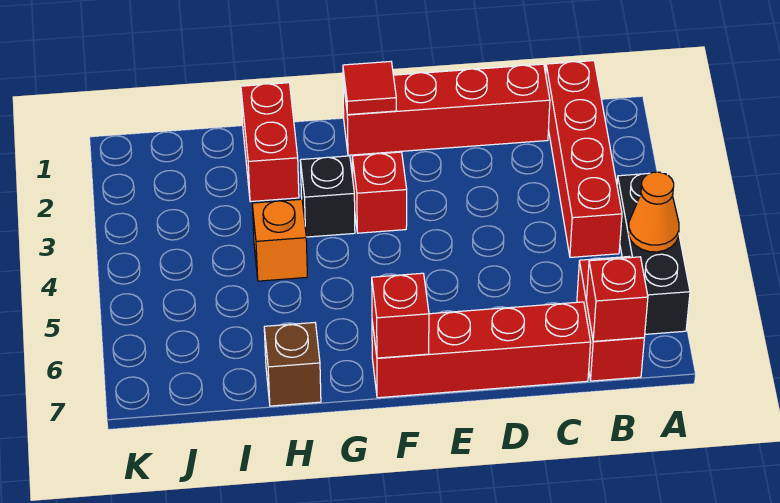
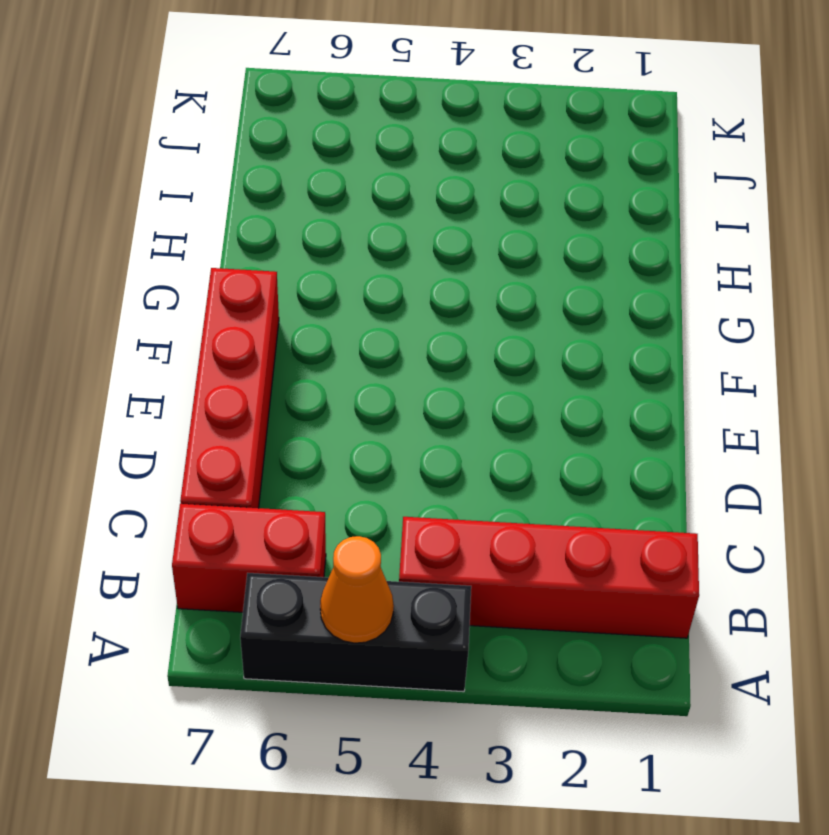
none -> red 1x4 brick [343,64,550,155]
none -> red 1x1 brick [352,152,407,233]
none -> black 1x1 brick [300,156,355,237]

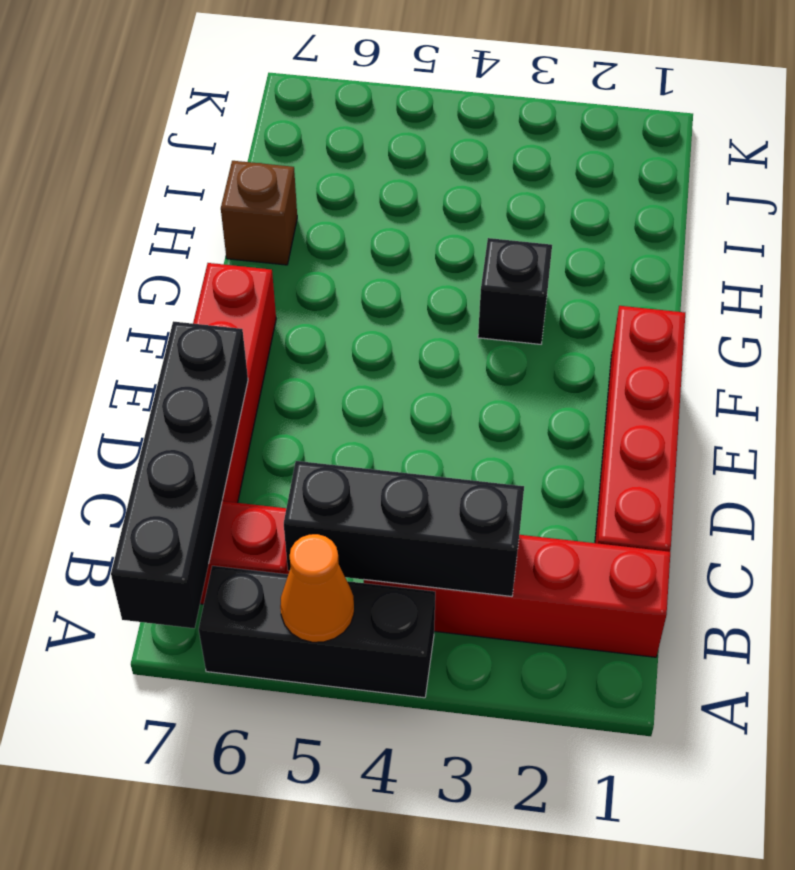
black 1x4 brick [111,321,248,628] -> red 1x1 brick [586,257,648,341]
black 1x3 brick [284,461,524,597] -> none
none -> red 1x1 brick [352,152,407,233]
none -> red 1x2 brick [241,83,299,202]
none -> orange 1x1 brick [252,199,307,281]

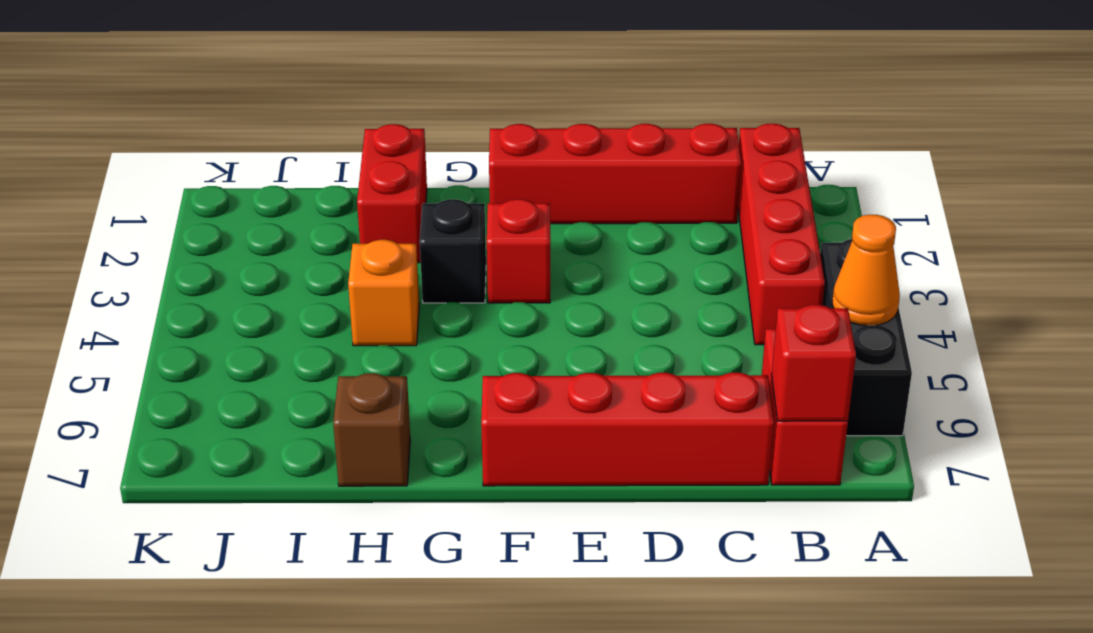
none -> red 1x1 tile [343,62,396,115]
none -> red 1x1 brick [372,273,429,358]

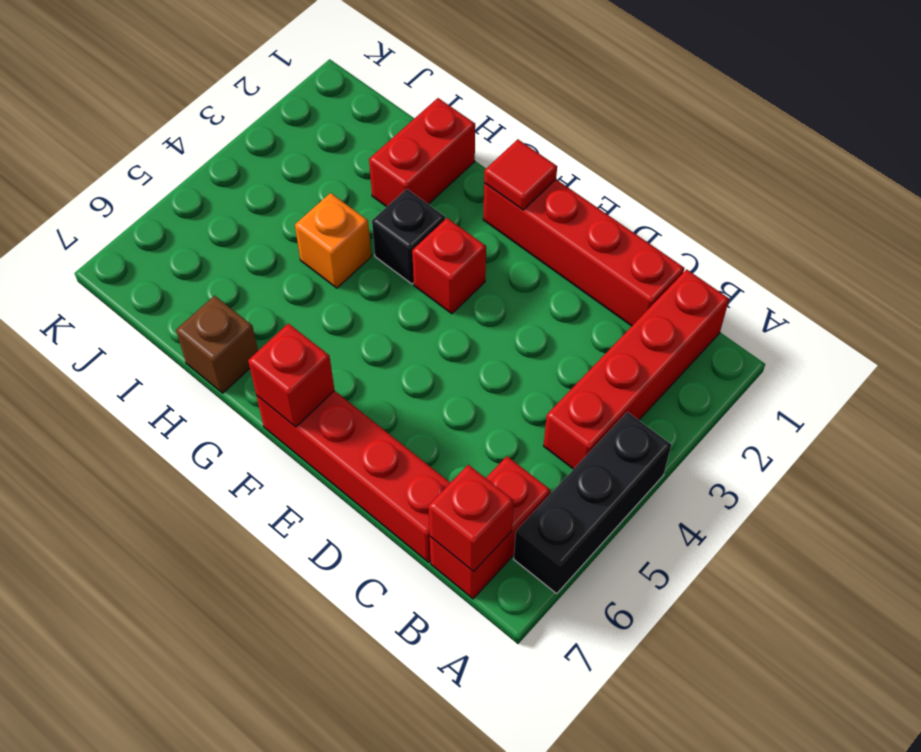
none -> orange 1x1 cone [628,172,679,252]

